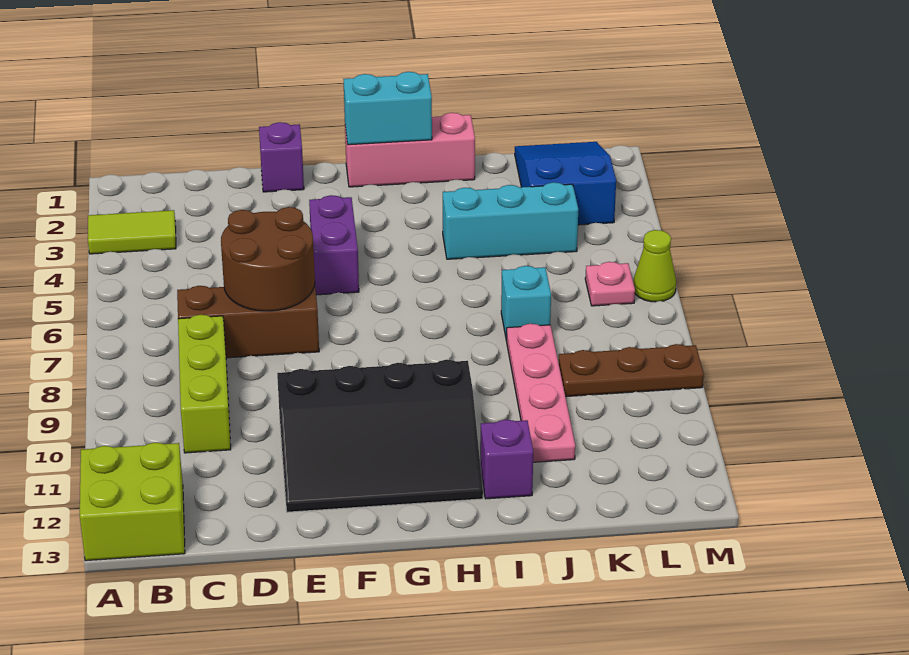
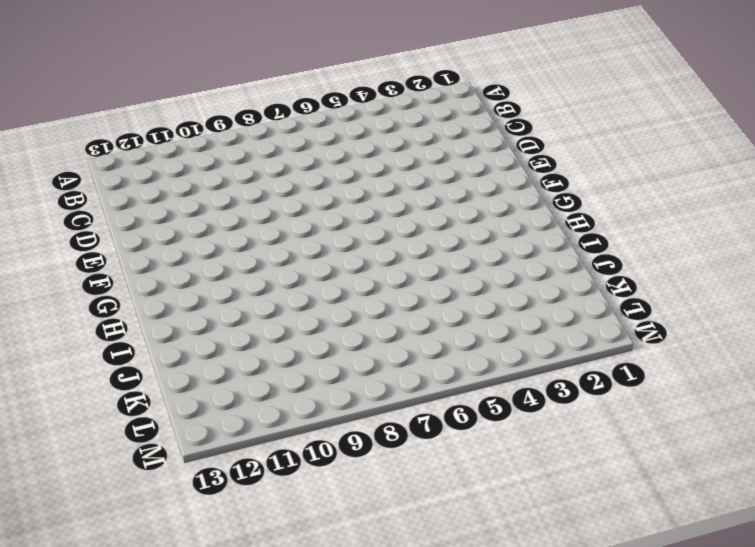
none -> lime 1x2 tile [88,210,176,254]
none -> lime 2x2 brick [80,442,185,561]
none -> brown 1x3 brick [177,285,319,358]

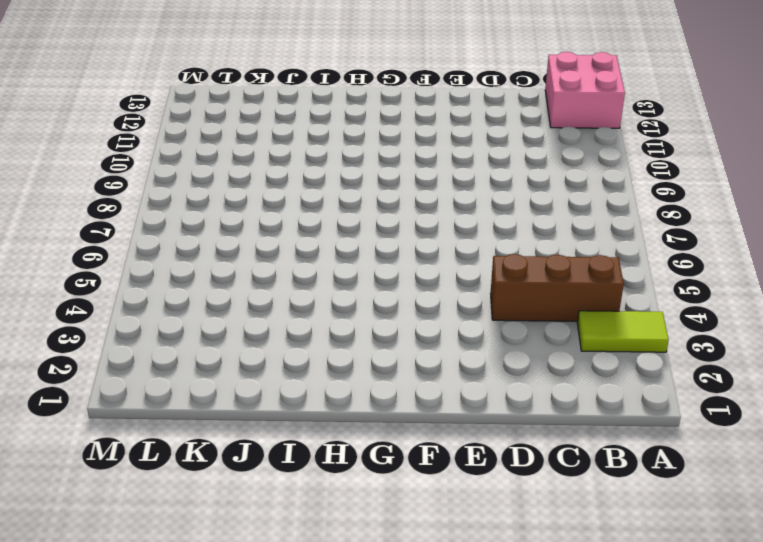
pink 2x2 brick [545,52,625,128] -> lime 2x2 brick [80,442,185,561]
brown 1x3 brick [491,254,624,321] -> brown 1x3 brick moved to [177,285,319,358]
none -> lime 1x3 brick [178,315,231,453]
none -> purple 1x1 brick [259,122,304,192]
none -> black 3x4 slope [277,360,483,512]

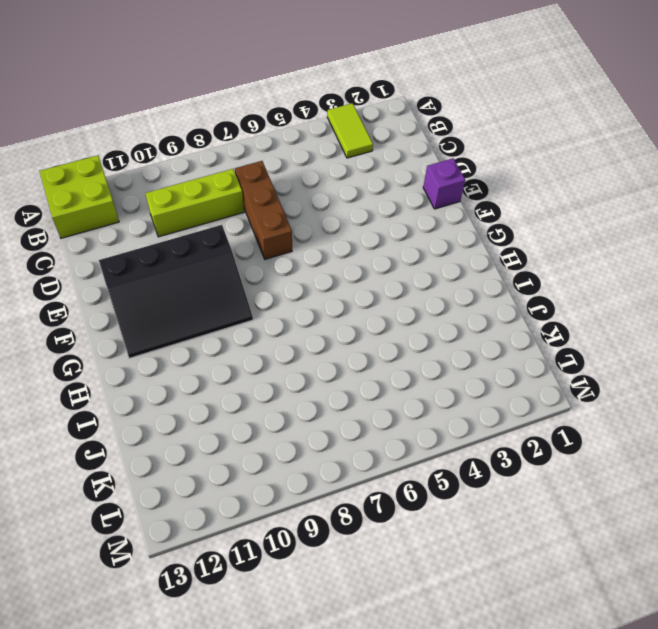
black 3x4 slope [99,225,253,358] -> black 3x4 slope turned to [277,360,483,512]
none -> purple 1x2 brick [309,195,359,295]
none -> pink 1x3 brick [345,113,475,187]
none -> cyan 1x3 brick [443,182,578,259]

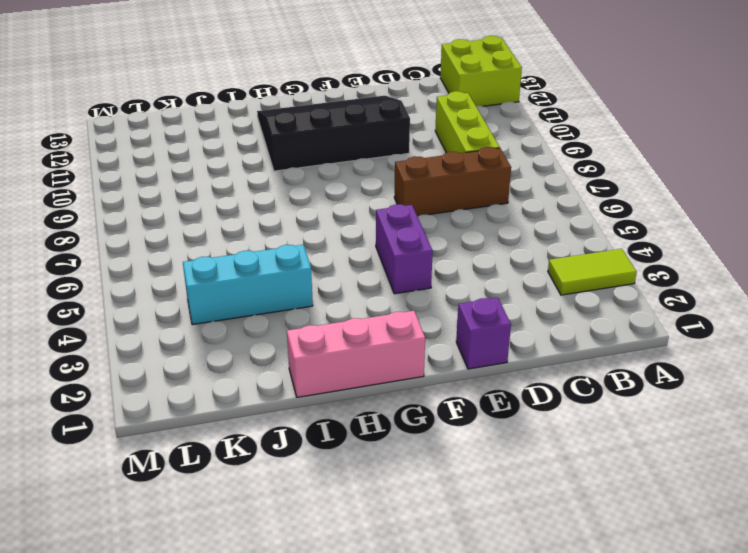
none -> purple 1x1 brick [480,420,533,499]
none -> cyan 1x1 brick [501,266,551,340]
none -> pink 1x4 plate [506,324,575,462]

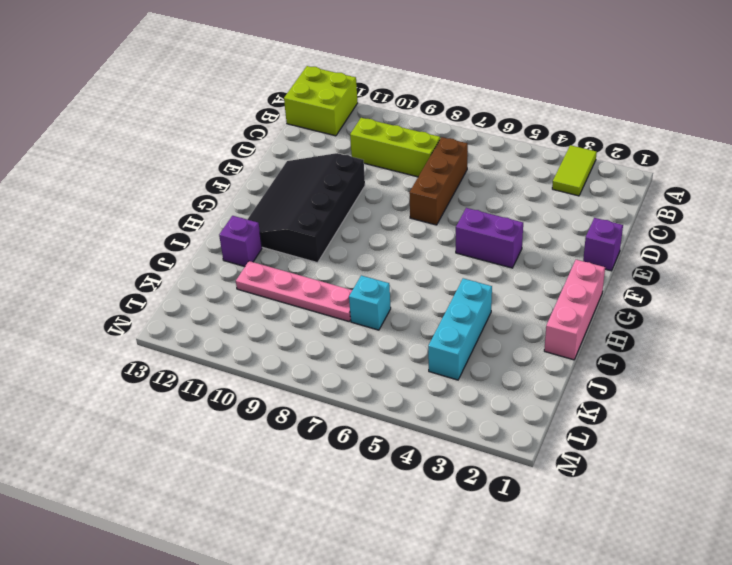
none -> blue 2x3 slope [515,142,616,225]
none -> brown 1x3 plate [559,344,704,397]
none -> pink 1x1 plate [585,262,635,306]

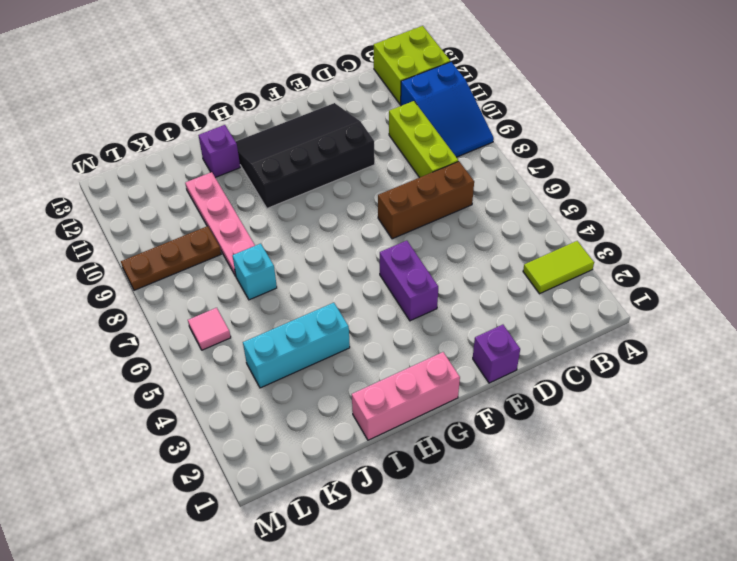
blue 2x3 slope [401,62,494,157] -> blue 2x3 slope moved to [515,142,616,225]
pink 1x1 tile [188,308,231,350] -> pink 1x1 plate [585,262,635,306]
none -> lime 1x1 cone [633,230,676,302]
none -> brown 2x2 round brick [221,207,315,311]
none -> cyan 1x2 brick [343,72,432,145]

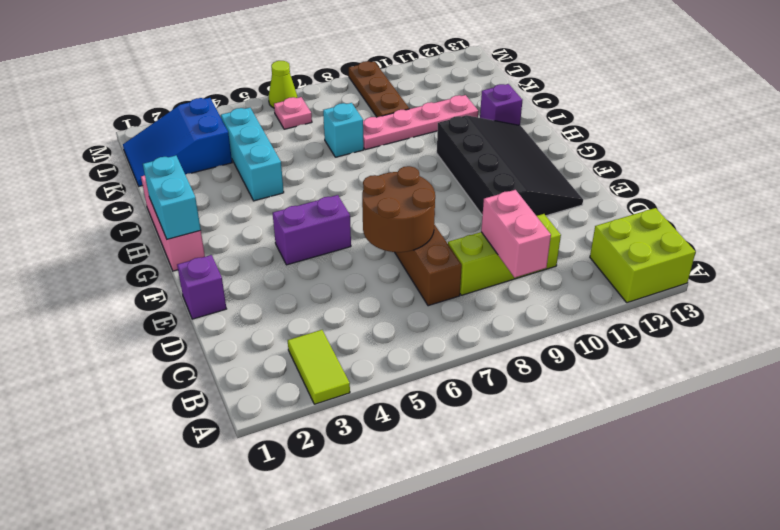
pink 1x2 brick [481,190,551,277] -> none

